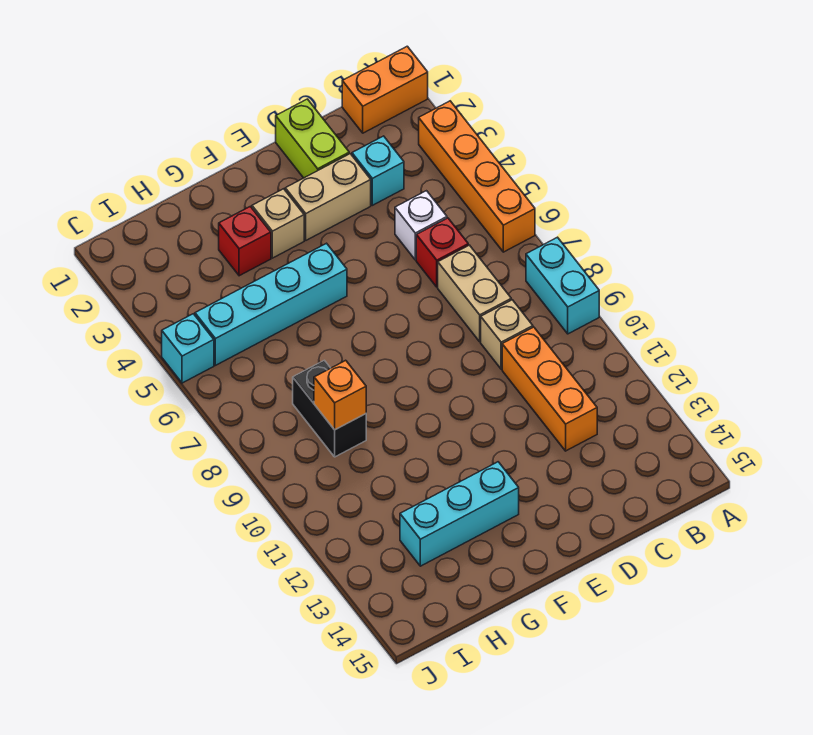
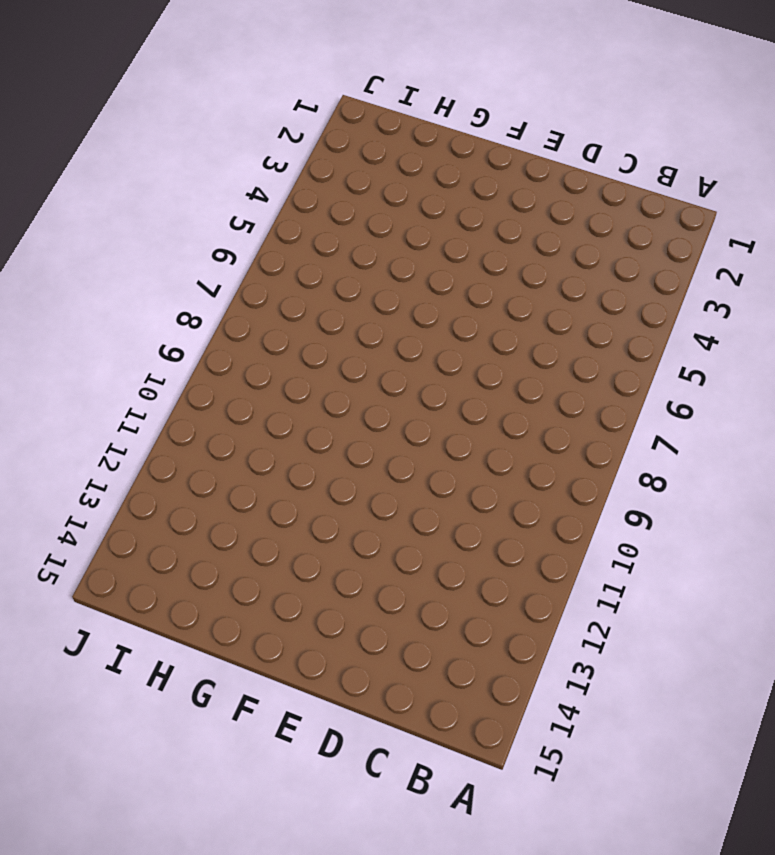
none -> orange 1x2 brick [342,46,428,133]
none -> orange 1x4 brick [419,101,535,252]
none -> cyan 1x2 brick [526,237,599,334]

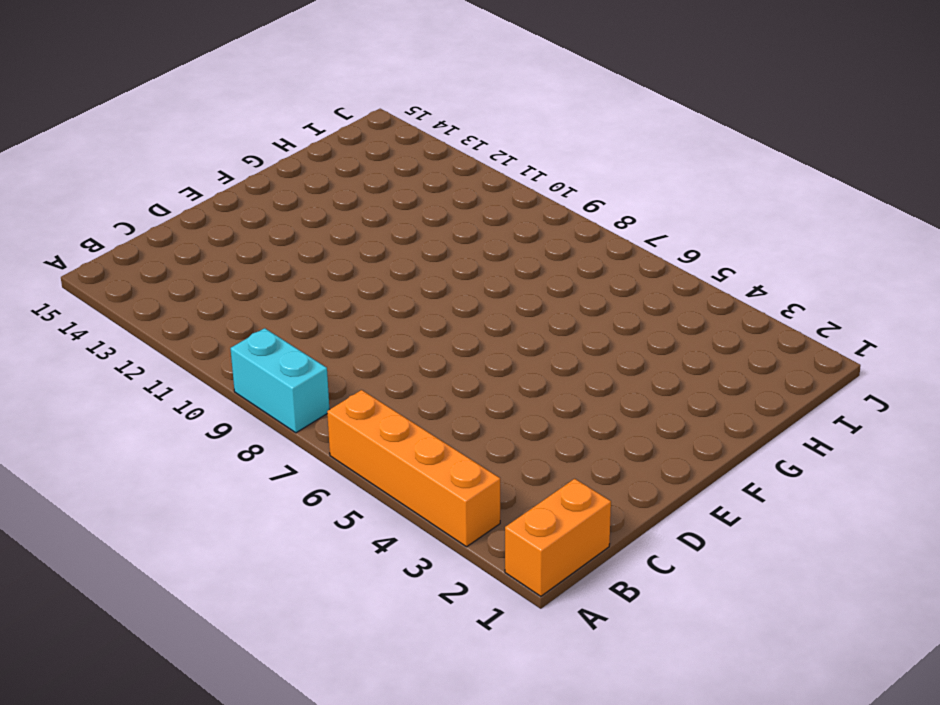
none -> cyan 1x1 brick [352,136,404,205]
none -> white 1x1 brick [395,191,447,260]
none -> red 1x1 brick [416,218,468,287]

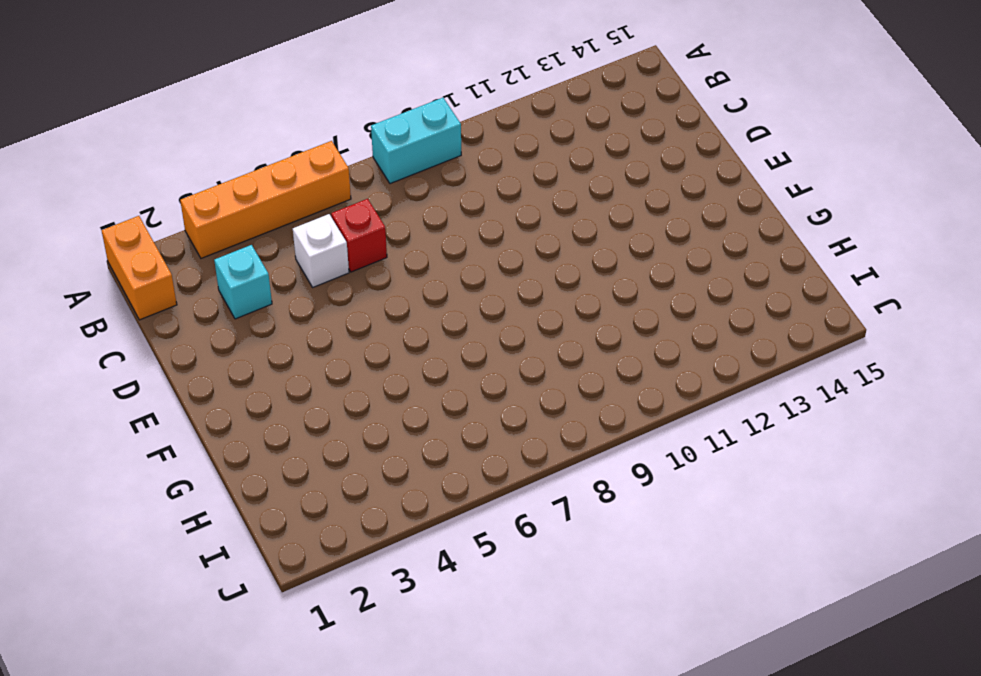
none -> tan 1x2 brick [438,245,511,342]
none -> tan 1x1 brick [481,300,533,369]
none -> orange 1x3 brick [502,327,597,451]

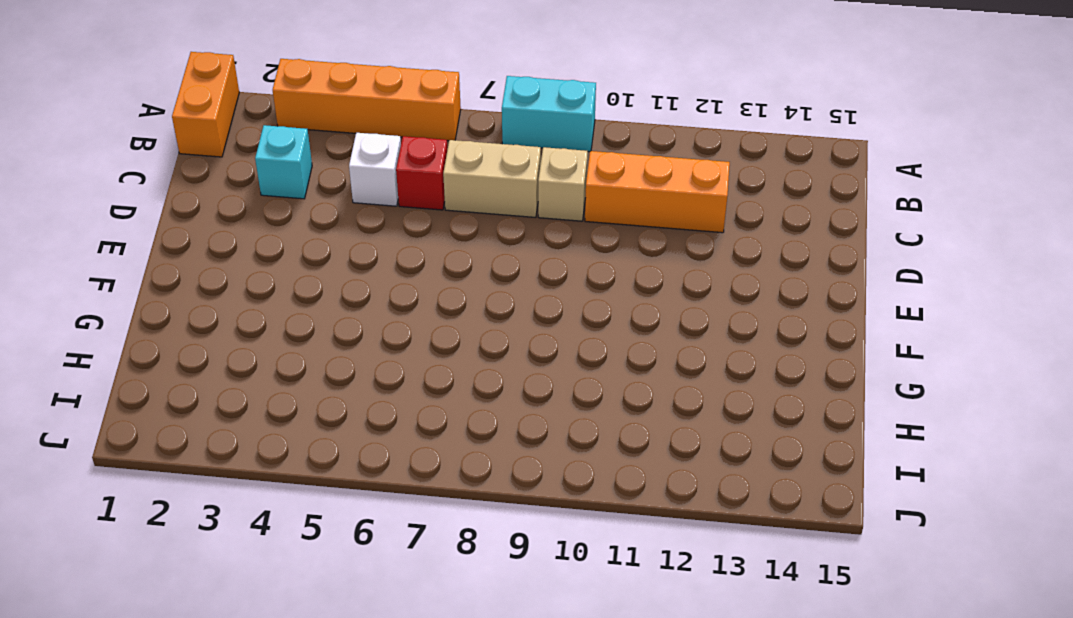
none -> lime 1x2 brick [276,99,349,178]
none -> tan 1x2 brick [285,154,371,240]
none -> tan 1x1 brick [252,189,304,258]

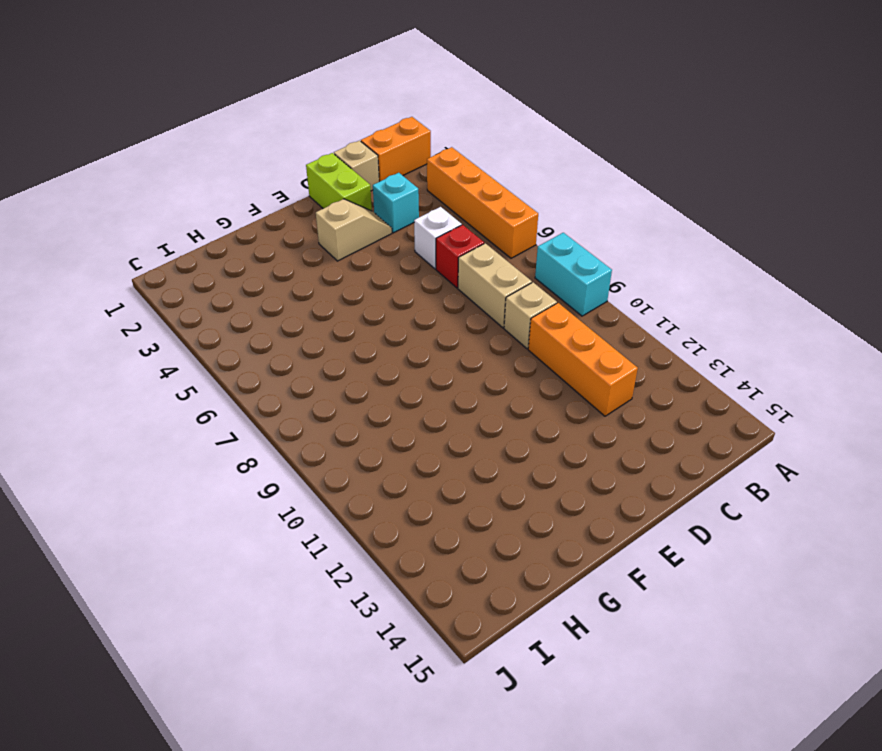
tan 1x1 brick [334,141,379,191] -> tan 1x1 brick moved to [252,189,304,258]
tan 1x2 slope [316,199,392,261] -> tan 1x2 brick [285,154,371,240]
none -> cyan 1x4 brick [195,243,347,365]
none -> cyan 1x3 brick [400,462,519,566]
none -> red 1x1 brick [219,206,271,276]

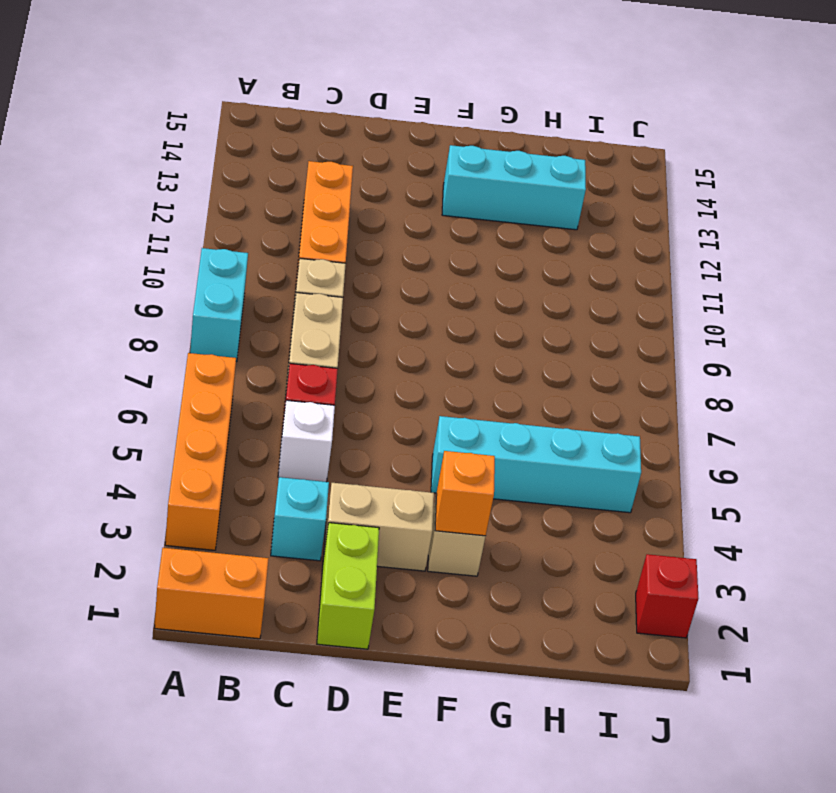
orange 1x1 brick [435,451,495,536] -> orange 1x1 brick moved to [314,360,366,430]
red 1x1 brick [636,554,699,638] -> red 1x1 brick moved to [219,206,271,276]
none -> black 1x2 brick [293,360,366,457]
none -> cyan 1x1 brick [162,314,214,383]

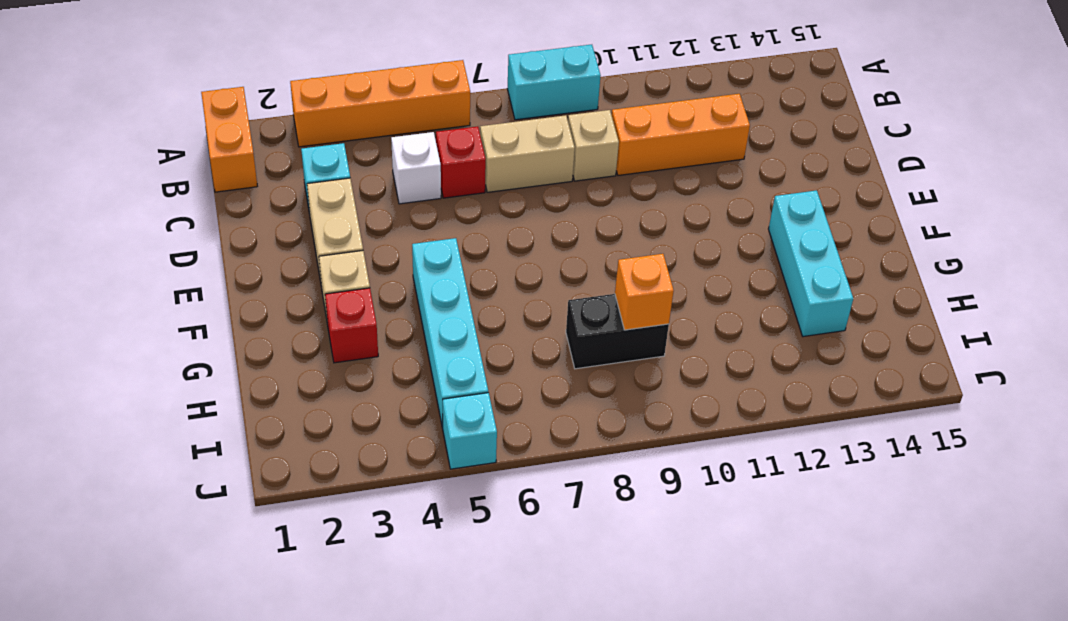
none -> lime 1x2 brick [276,99,349,178]

